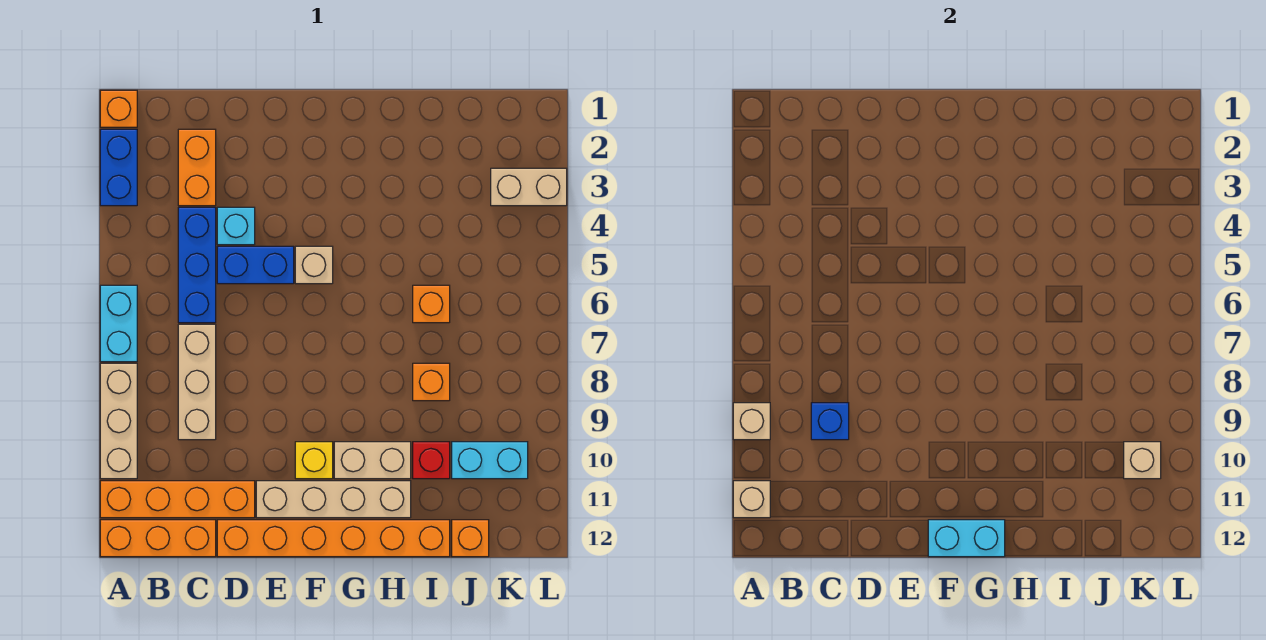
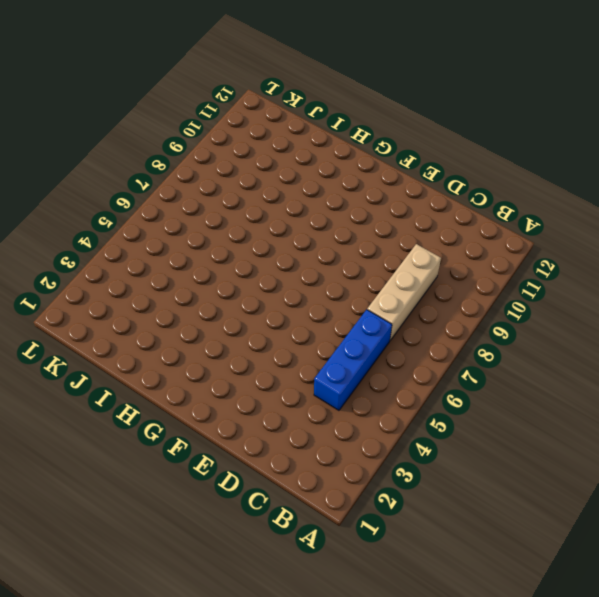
none -> orange 1x1 brick [100,90,137,127]
none -> blue 1x2 brick [100,129,137,206]
none -> cyan 1x2 brick [100,285,137,362]

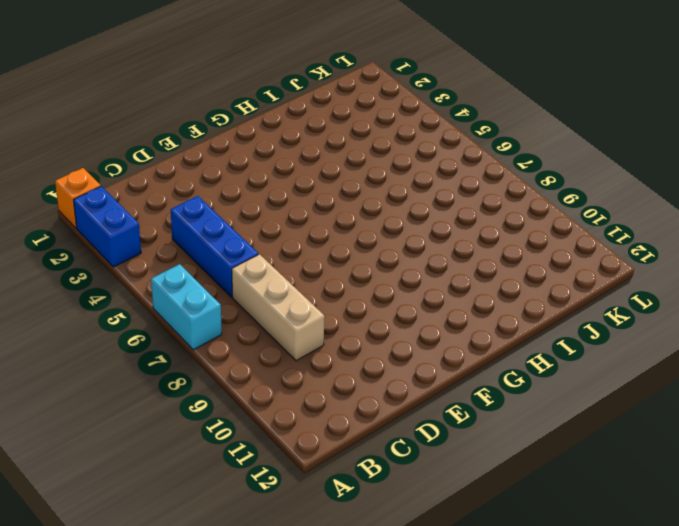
none -> tan 1x3 brick [100,363,137,479]
none -> orange 1x4 brick [100,481,255,518]
none -> orange 1x3 brick [100,520,216,557]

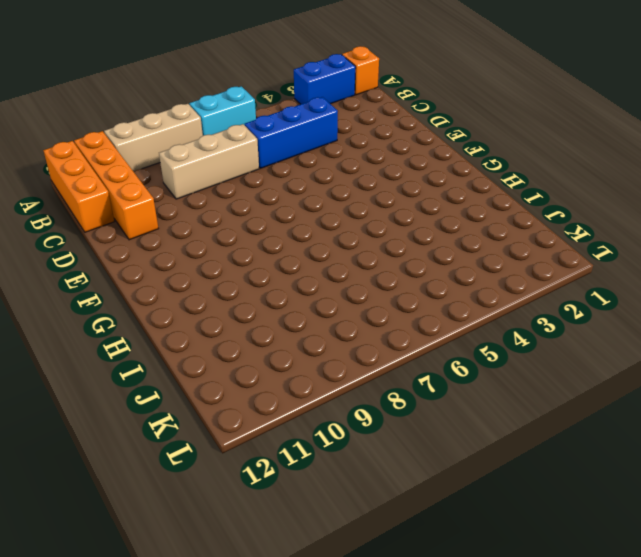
none -> orange 1x2 brick [178,129,216,206]
none -> cyan 1x1 brick [217,207,255,245]
none -> blue 1x2 brick [217,246,294,284]

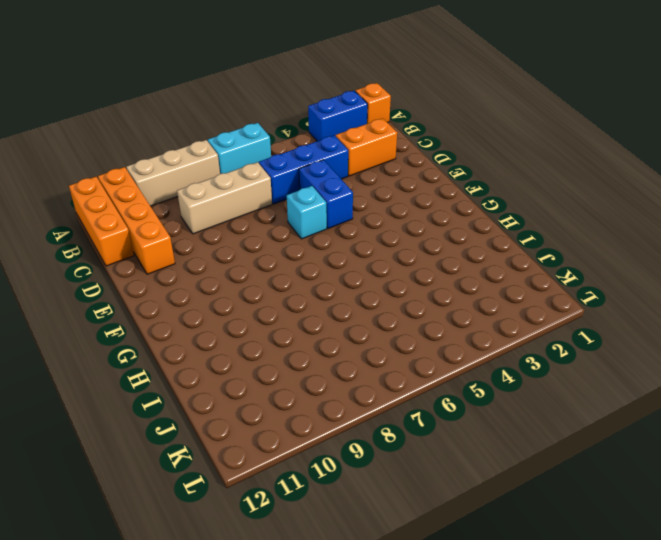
cyan 1x1 brick [287,186,327,239] -> cyan 1x1 brick moved to [217,207,255,245]
none -> orange 1x6 brick [217,520,450,557]
none -> tan 1x4 brick [256,481,411,518]
none -> tan 1x1 brick [295,246,333,284]

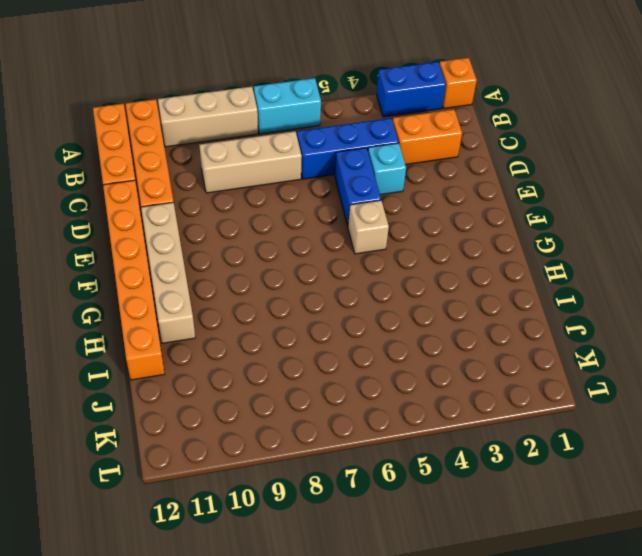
none -> yellow 1x1 brick [295,442,333,479]
none -> tan 1x2 brick [334,442,411,479]
none -> orange 1x1 brick [413,285,450,323]

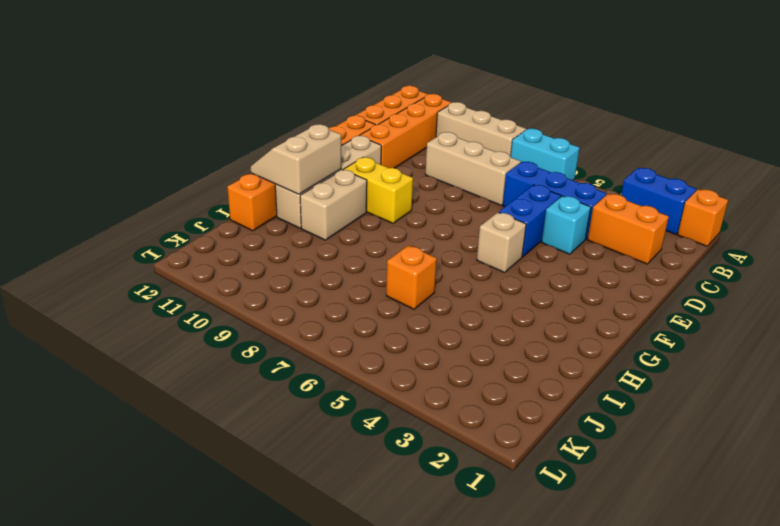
yellow 1x2 brick [344,157,413,223] -> yellow 1x1 brick [295,442,333,479]
tan 2x2 slope [251,124,341,194] -> cyan 1x2 brick [928,520,1005,557]
none -> orange 1x1 brick [413,363,450,401]
none -> red 1x1 brick [413,442,450,479]
none -> cyan 1x2 brick [452,442,528,479]

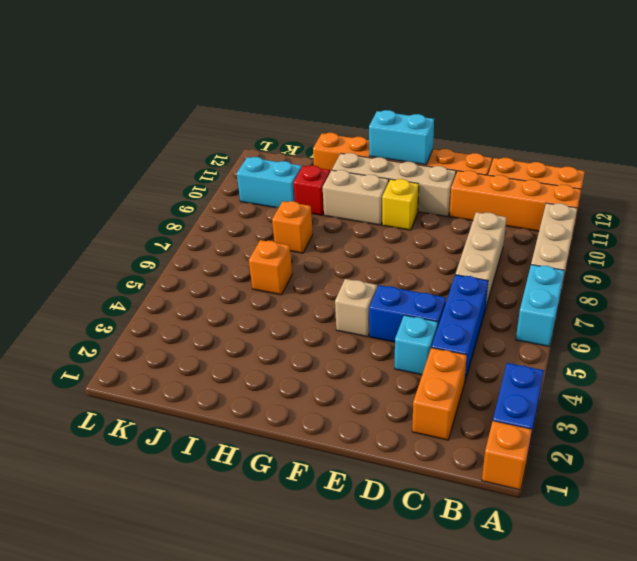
none -> orange 1x1 brick [452,520,489,557]
none -> tan 1x2 brick [491,168,567,206]
none -> tan 1x1 brick [733,403,770,440]

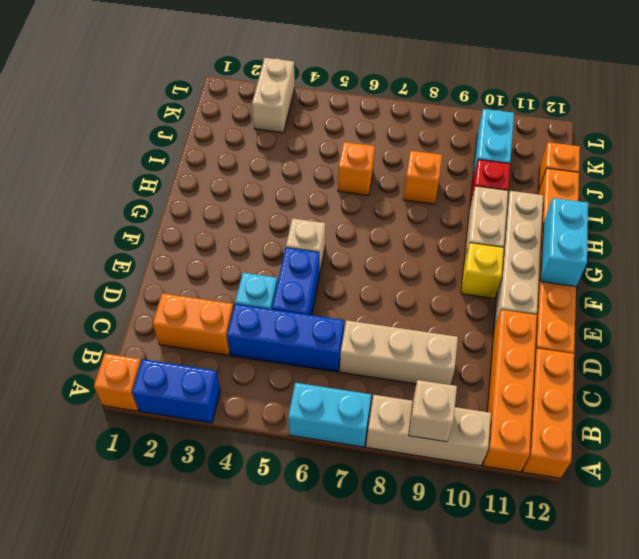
none -> tan 1x1 brick [733,481,770,518]
none -> blue 1x1 brick [811,403,849,440]
none -> tan 1x1 brick [1124,442,1161,479]

